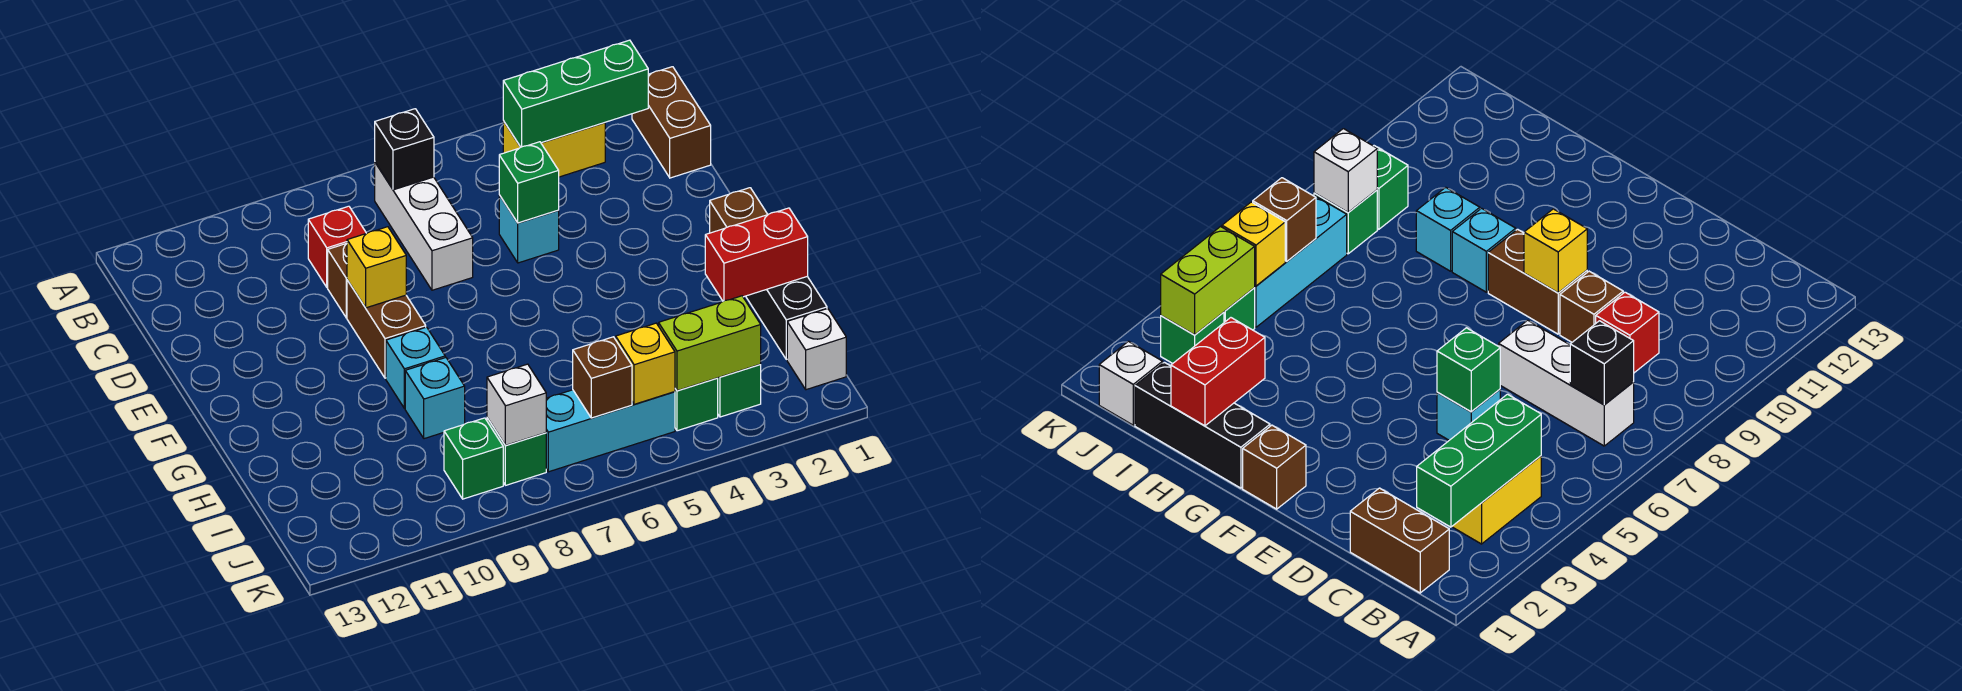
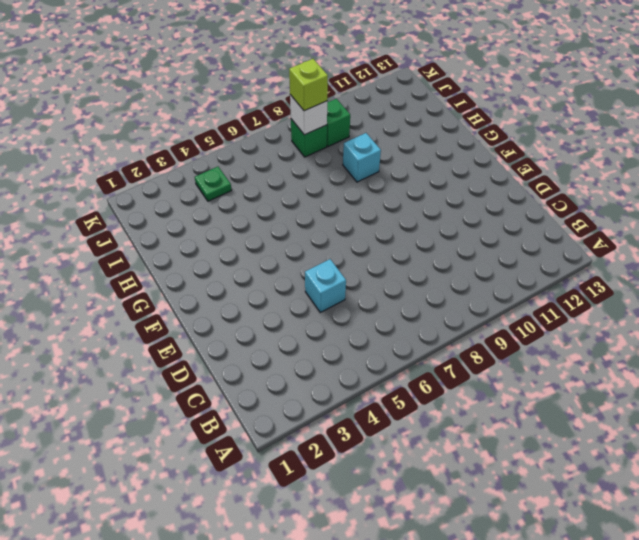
green 1x1 plate [195,167,232,201] -> green 1x1 brick [675,378,718,431]
lime 1x1 brick [289,59,328,111] -> none
none -> brown 1x2 brick [632,67,711,178]
none -> yellow 1x2 brick [503,121,605,177]
none -> white 1x3 brick [375,163,473,290]

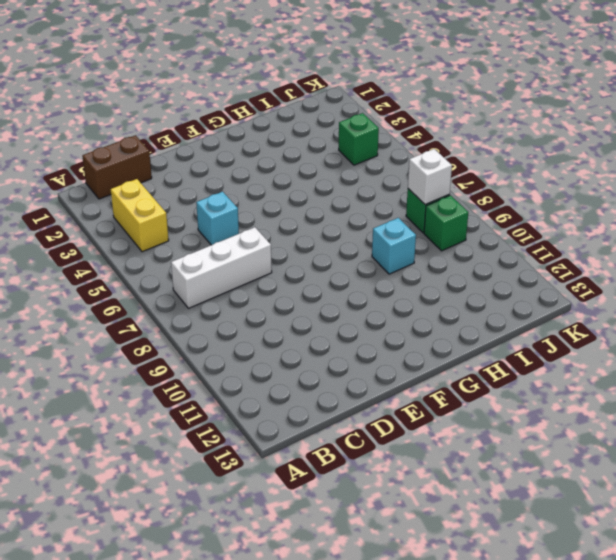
none -> red 1x1 brick [308,206,366,287]
none -> brown 1x1 brick [328,243,347,318]
none -> brown 1x2 brick [347,280,426,378]

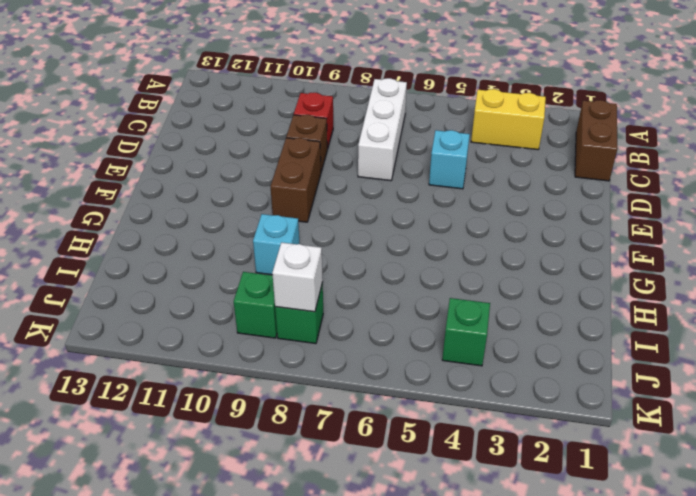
none -> brown 1x1 brick [710,188,768,233]
none -> black 1x3 brick [746,276,827,359]
none -> cyan 1x1 brick [386,327,445,408]

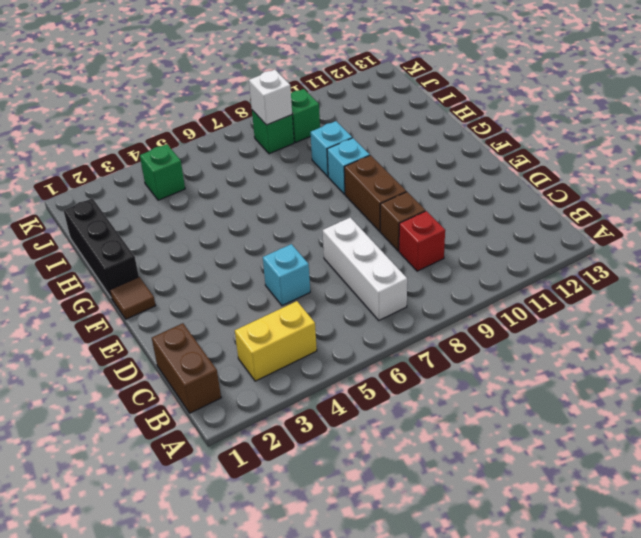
brown 1x1 tile [110,277,156,319] -> brown 1x1 brick [710,188,768,233]
none -> white 1x1 brick [787,309,846,390]
none -> green 1x1 brick [718,365,761,417]
none -> cyan 1x3 brick [546,390,675,472]

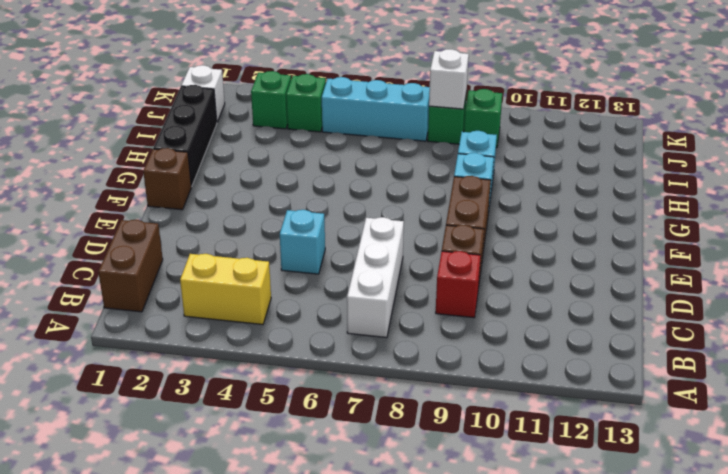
none -> green 1x3 brick [503,40,648,147]
none -> black 1x1 brick [375,109,434,190]
none -> green 1x1 brick [499,142,559,223]

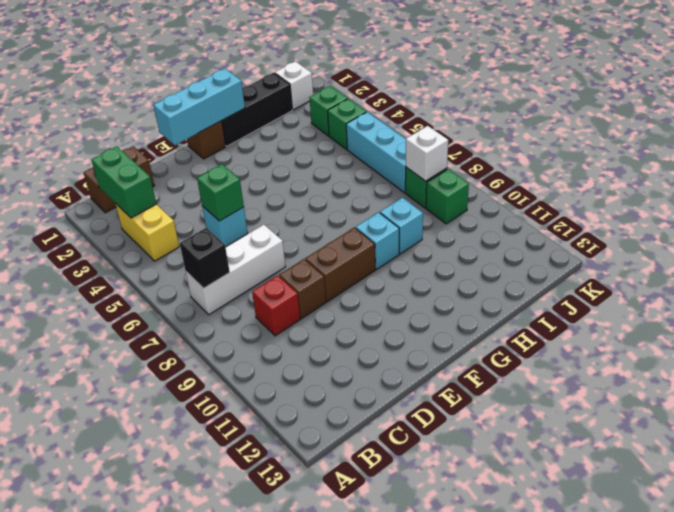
green 1x2 brick [92,146,156,218] -> green 1x3 brick [503,40,648,147]
cyan 1x3 brick [154,69,245,145] -> none
none -> yellow 1x1 brick [347,227,406,308]
none -> red 1x2 brick [705,208,808,301]
none -> lime 1x2 brick [659,296,761,391]

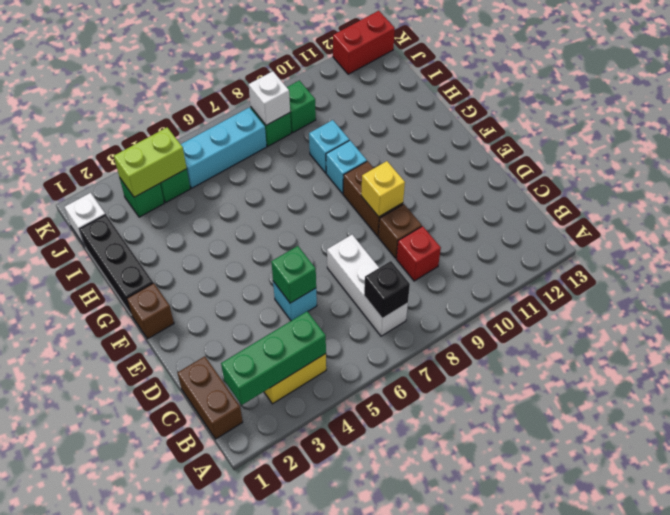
red 1x2 brick [333,11,395,74] -> red 1x2 brick moved to [705,208,808,301]
none -> yellow 1x1 brick [616,323,675,404]
none -> brown 1x1 brick [573,337,632,418]

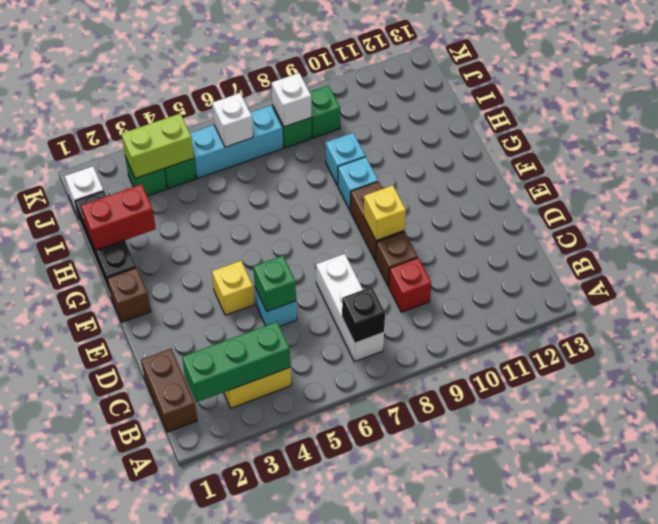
yellow 1x1 brick [212,261,254,315] -> yellow 1x1 brick moved to [616,323,675,404]
white 1x1 brick [212,93,253,147] -> brown 1x1 brick [573,337,632,418]

